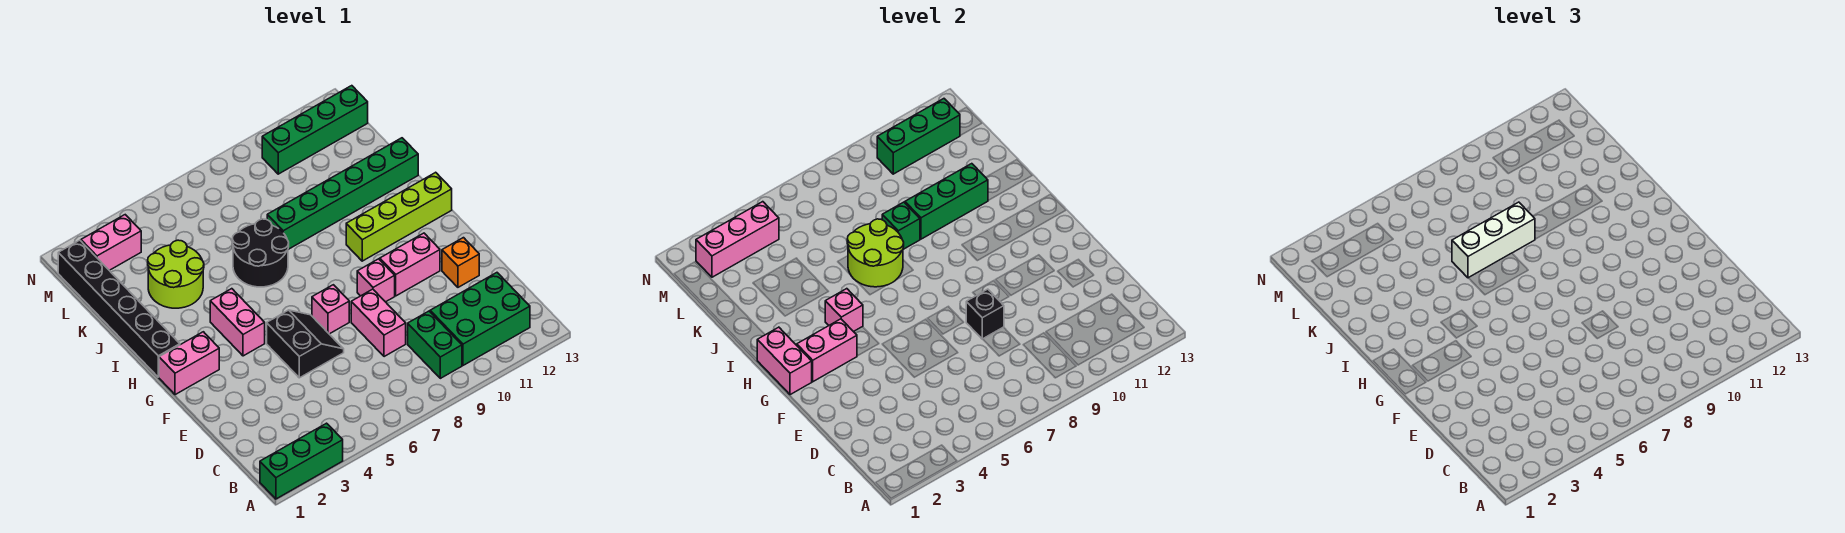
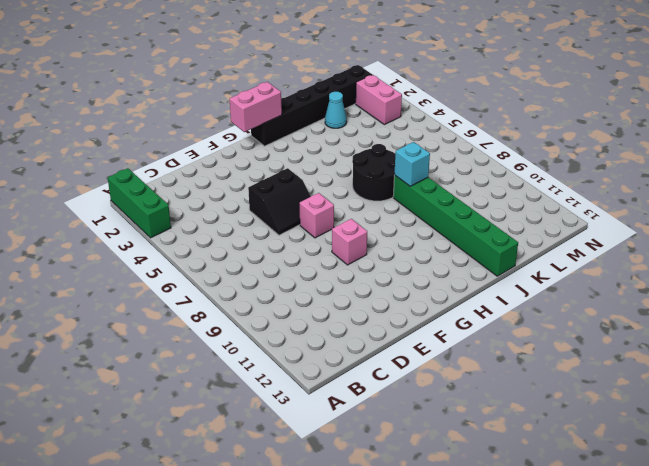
cyan 1x1 brick [394,142,430,186] -> green 1x1 brick [882,202,920,249]
cyan 1x1 cone [325,92,347,128] -> none
none -> green 1x2 brick [408,311,462,378]
none -> green 2x3 brick [430,273,530,365]
none -> pink 1x2 brick [351,289,406,357]

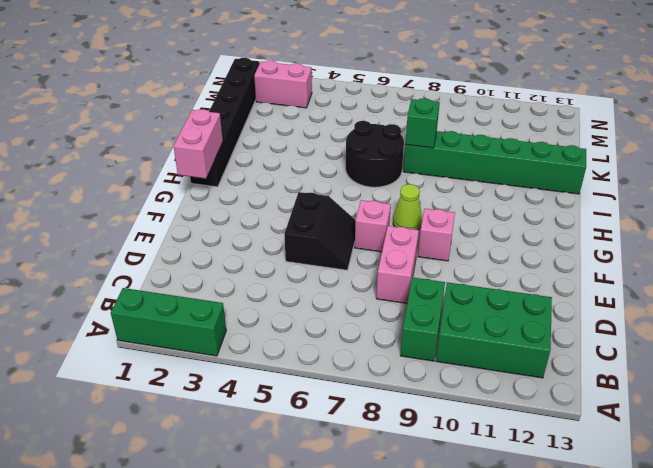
lime 1x1 cone [393,184,422,230] -> none
none -> orange 1x1 brick [442,238,479,287]
none -> pink 1x2 brick [380,233,440,296]
none -> pink 1x2 brick [159,332,219,395]

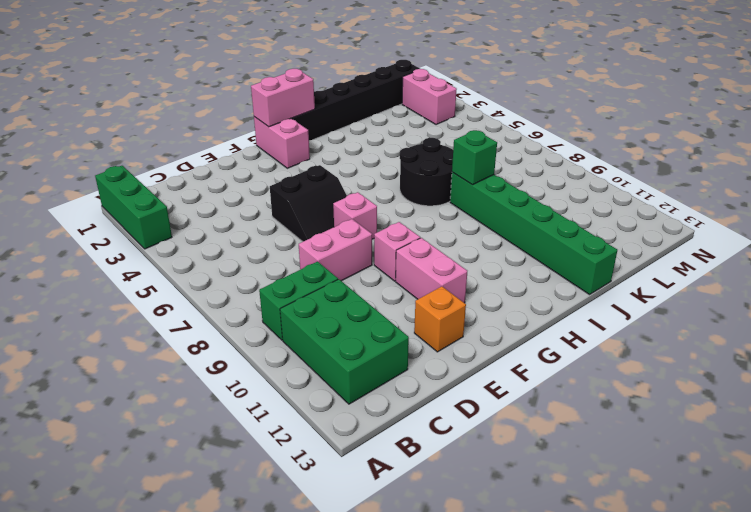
none -> pink 1x2 brick [210,289,265,356]
none -> lime 1x4 brick [346,172,452,261]
none -> lime 2x2 round brick [148,240,204,308]

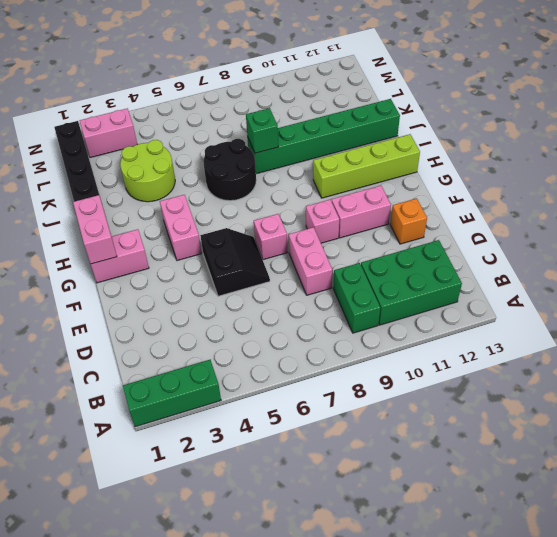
none -> green 1x4 brick [262,86,368,174]
none -> black 1x1 brick [966,289,1004,339]
none -> pink 1x2 brick [797,319,857,382]

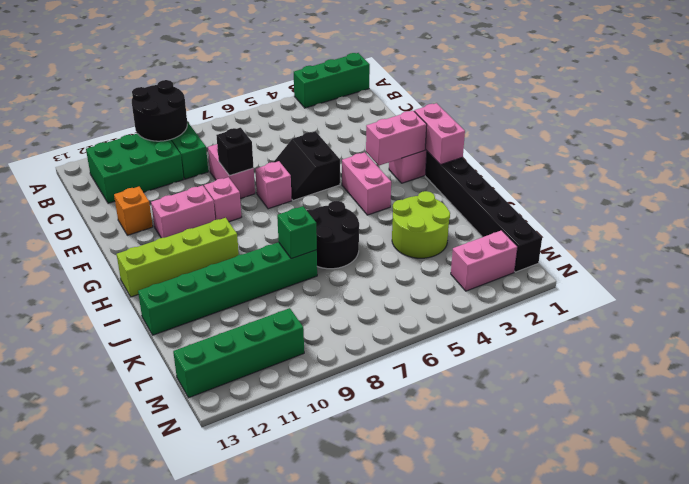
black 2x2 round brick [132,80,187,141] -> none
none -> pink 1x1 brick [825,289,863,332]
none -> lime 2x2 round brick [847,219,904,287]
none -> green 1x3 brick [905,164,988,239]

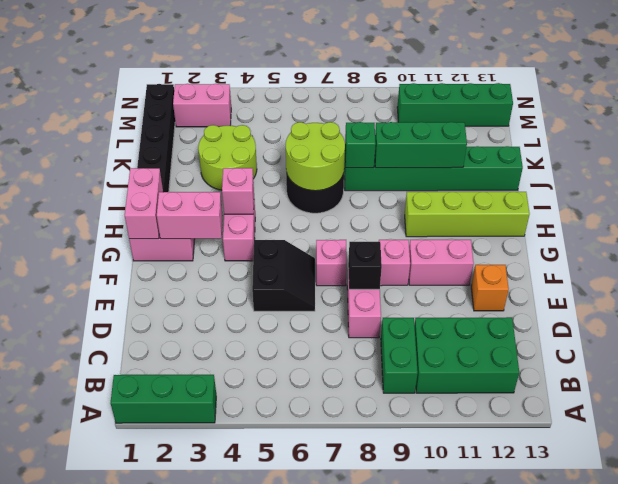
none -> pink 1x3 brick [696,202,779,277]
none -> green 1x3 brick [877,99,960,174]
none -> white 1x3 brick [1452,202,1535,278]

